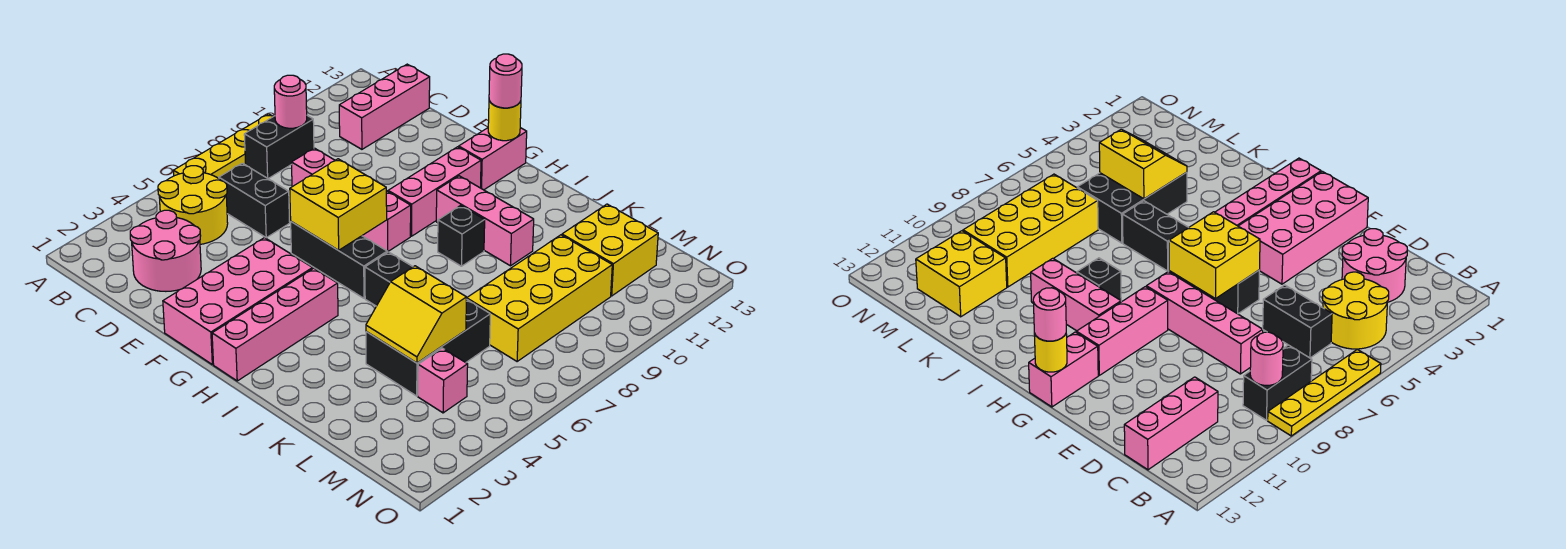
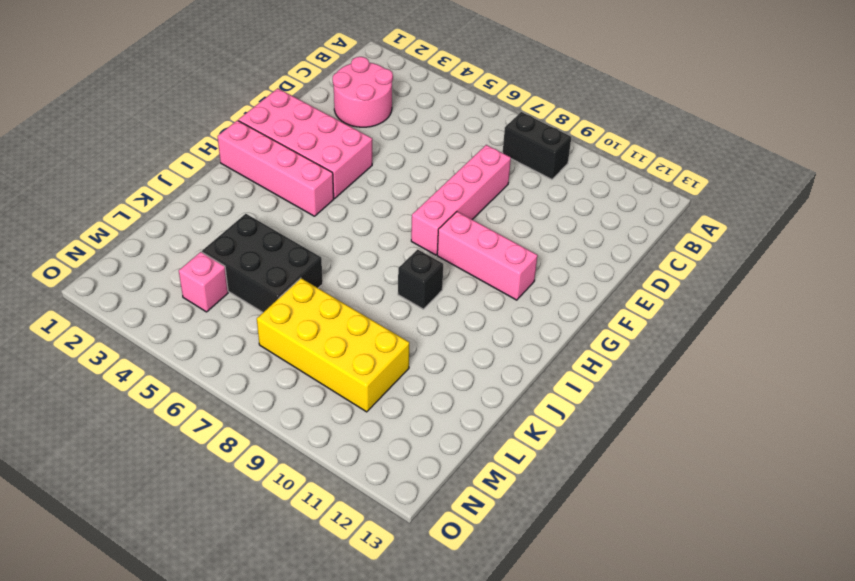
none -> yellow 1x4 plate [173,114,273,179]
none -> yellow 2x2 round brick [158,166,228,244]
none -> black 1x2 brick [219,163,290,238]

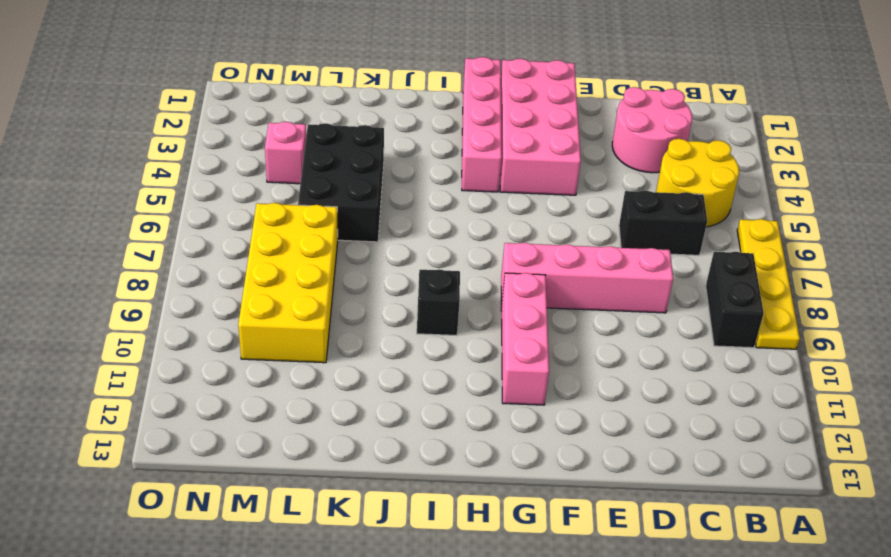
none -> pink 1x3 brick [339,64,430,149]
none -> black 1x3 brick [291,222,388,298]
none -> pink 1x2 brick [459,128,527,190]

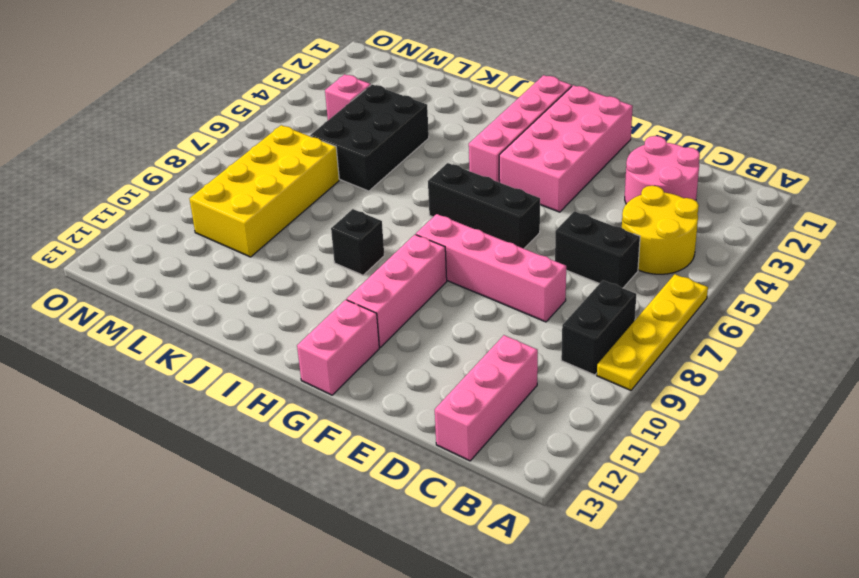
none -> pink 1x3 brick [436,176,534,266]
none -> black 1x2 brick [365,252,413,306]
none -> yellow 2x2 brick [562,204,658,296]

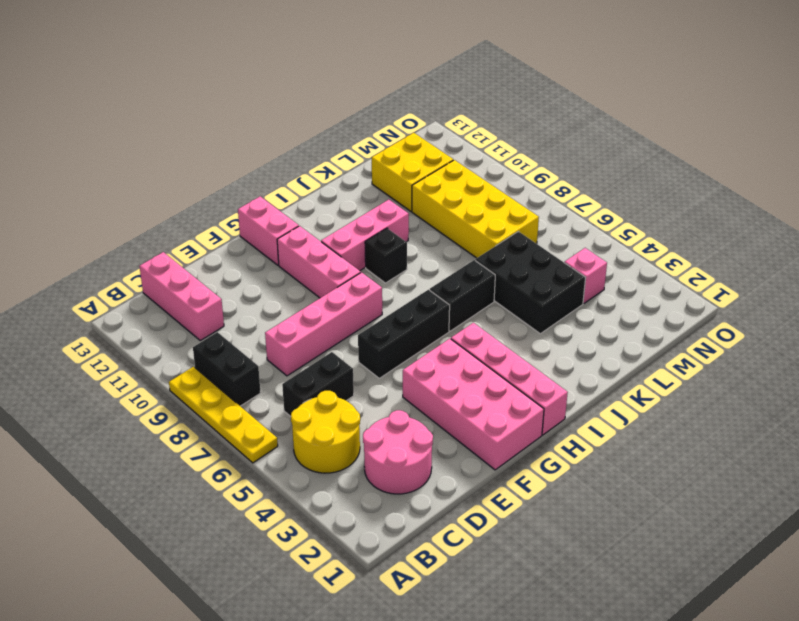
none -> pink 1x1 round brick [274,75,307,128]
none -> yellow 2x2 brick [290,159,387,250]
none -> yellow 1x1 round brick [488,101,521,141]

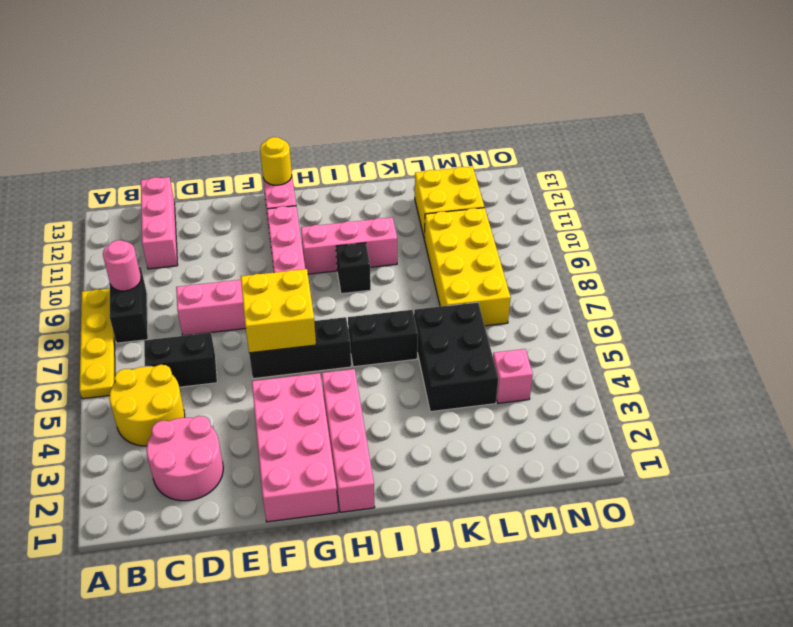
none -> yellow 2x2 slope [366,266,466,363]
none -> pink 1x1 round brick [489,54,522,108]

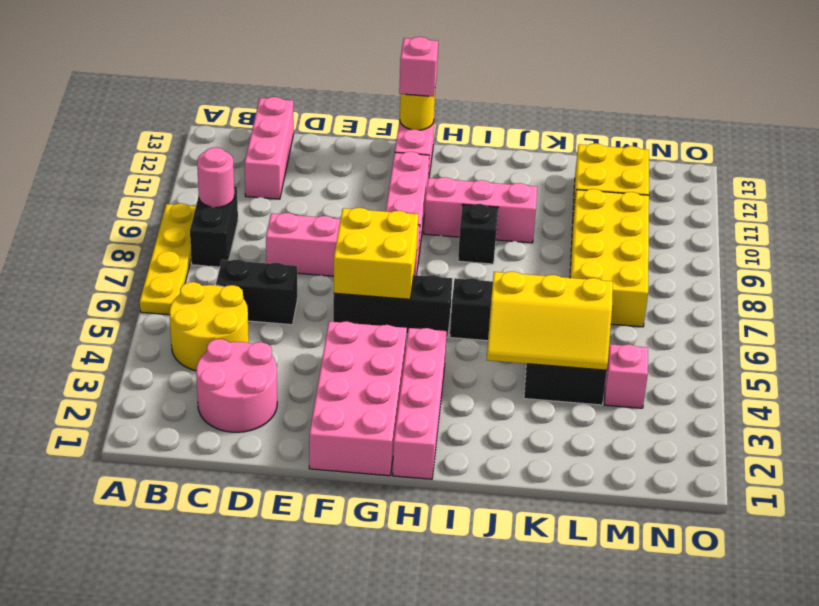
pink 1x1 brick [399,37,438,97] -> pink 1x1 round brick [489,54,522,108]
yellow 2x3 slope [487,272,613,370] -> yellow 2x2 slope [366,266,466,363]

